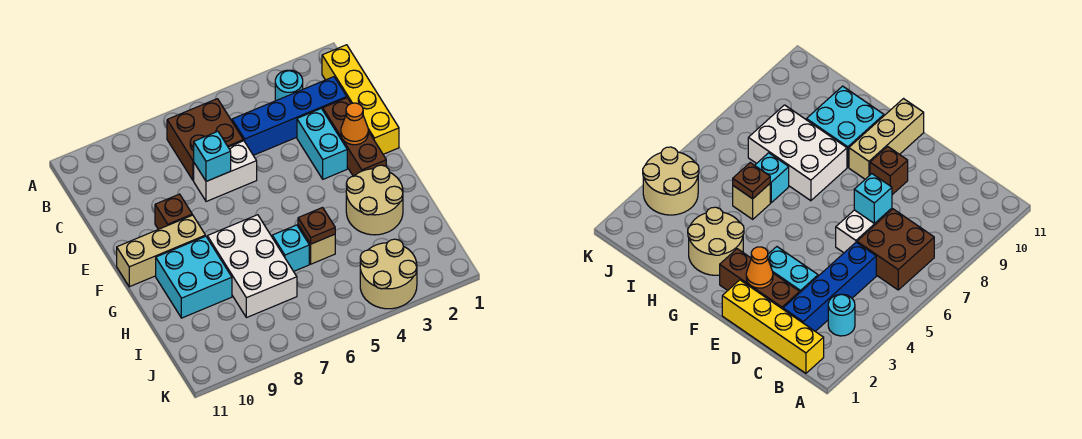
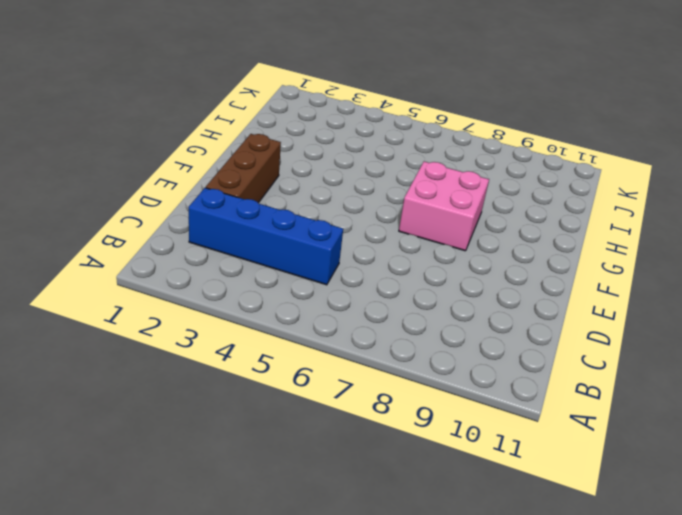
pink 2x2 brick [399,162,489,251] -> white 2x3 brick [207,215,297,318]
none -> yellow 1x4 brick [322,45,399,154]
none -> cyan 1x1 round brick [275,70,303,101]
none -> brown 2x2 brick [167,99,243,180]

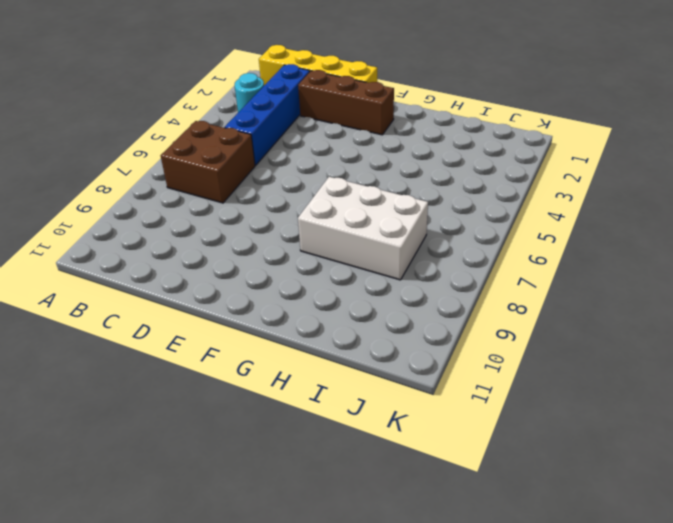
none -> cyan 1x2 brick [297,108,347,179]
none -> white 1x2 brick [194,141,257,202]
none -> brown 1x1 brick [155,194,192,229]

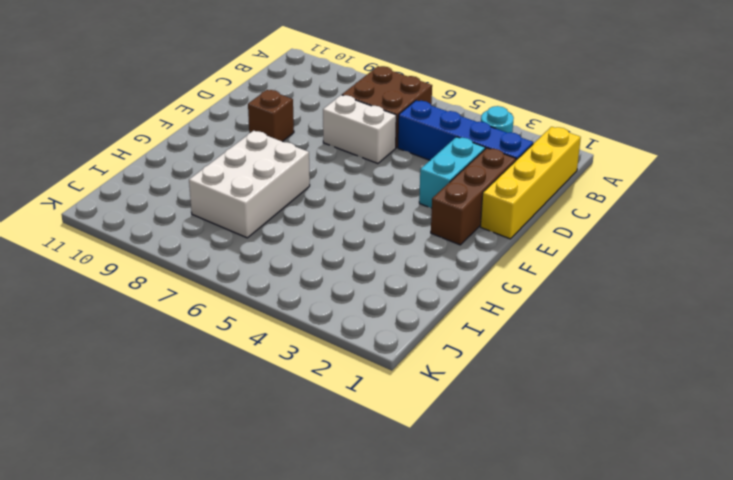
none -> tan 1x3 brick [117,215,205,287]
none -> tan 2x2 round brick [346,165,403,235]
none -> cyan 2x2 brick [156,236,232,318]

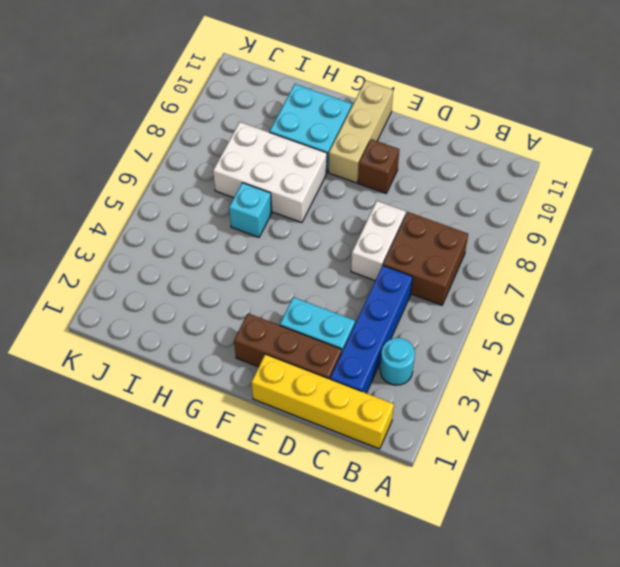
none -> tan 2x2 round brick [346,165,403,235]
none -> tan 1x1 brick [298,225,335,264]
none -> tan 2x2 round brick [360,239,417,309]

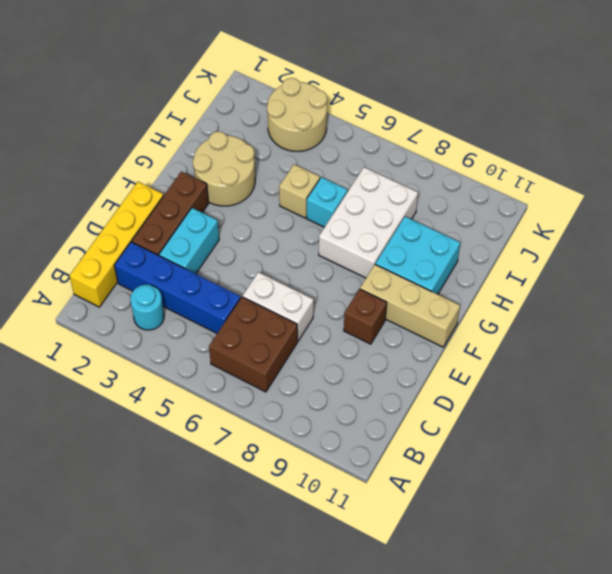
none -> cyan 1x1 brick [194,131,231,181]
none -> orange 1x1 cone [341,103,368,145]
none -> brown 1x1 plate [298,208,335,244]

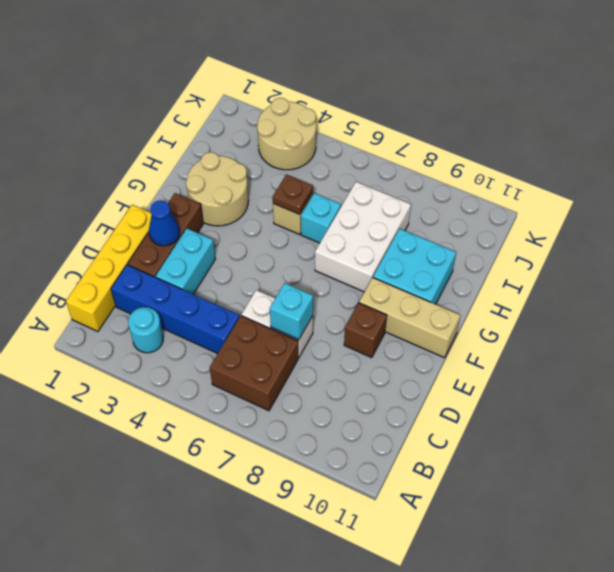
blue 1x1 cone [149,200,180,246] -> orange 1x1 cone [341,103,368,145]

